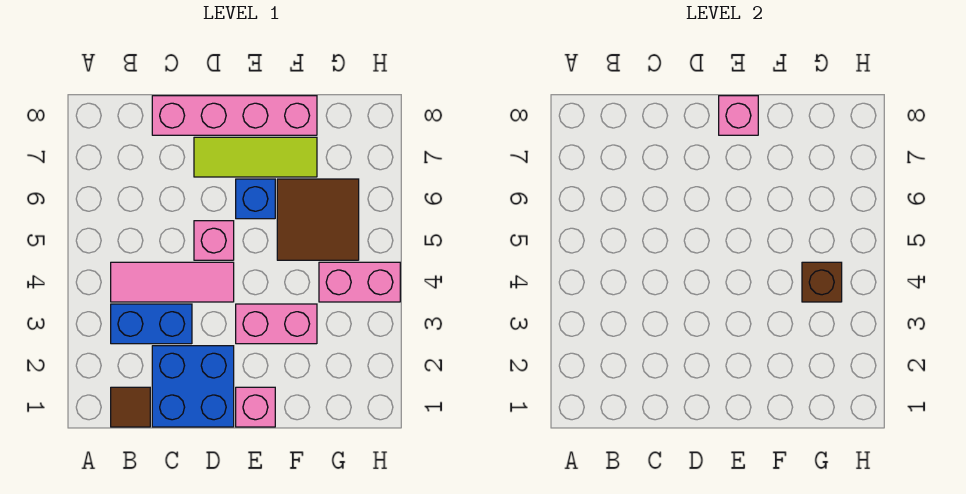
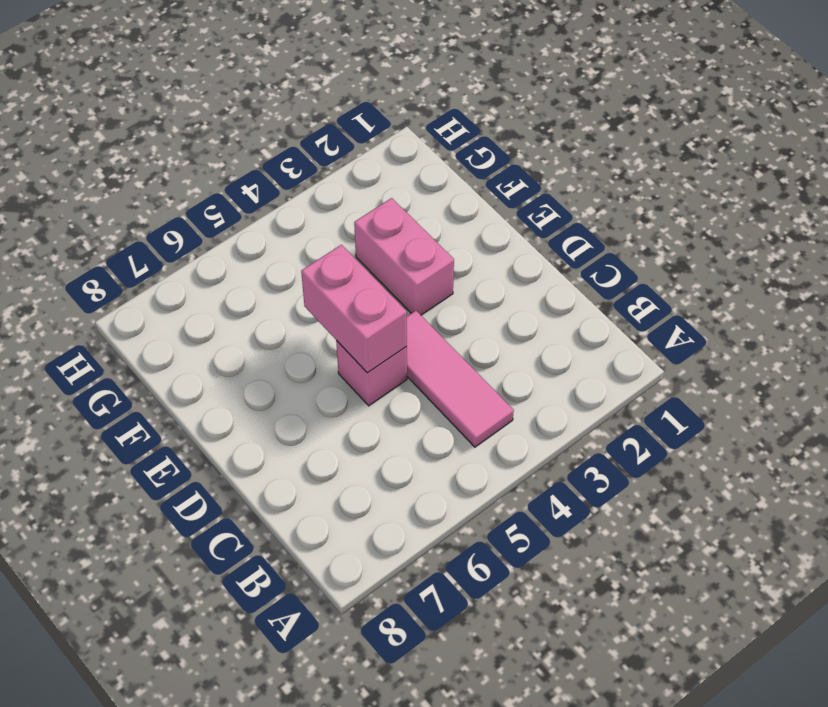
pink 1x2 brick [301,245,407,373] -> pink 1x2 brick moved to [319,262,400,302]
none -> brown 1x1 tile [111,387,150,427]
none -> blue 1x2 brick [111,304,192,344]
none -> blue 2x2 brick [152,346,234,427]

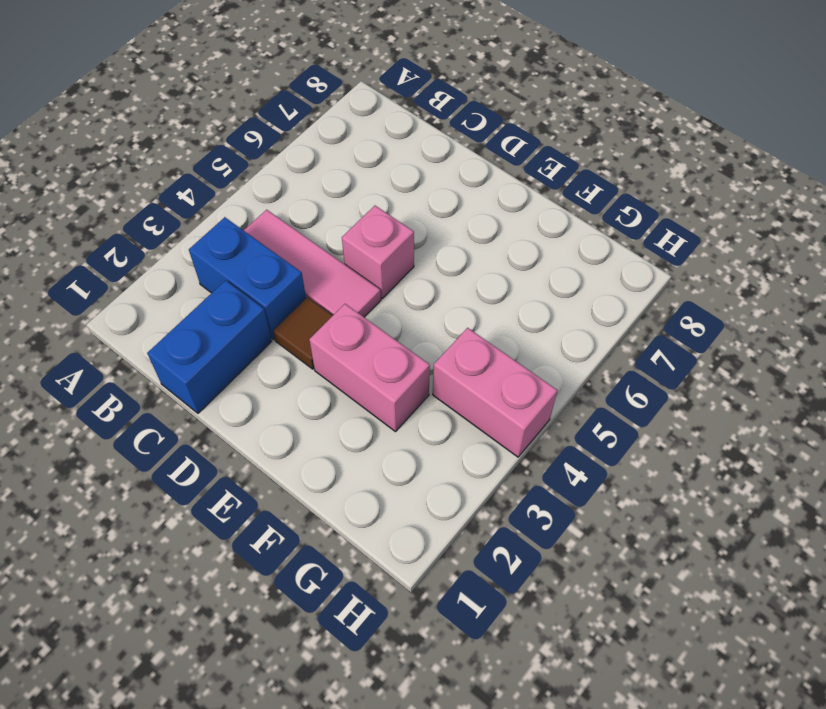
blue 1x2 brick [147,280,272,413] -> blue 2x2 brick [152,346,234,427]
brown 1x1 tile [273,297,333,369] -> brown 1x1 tile moved to [111,387,150,427]
none -> pink 1x4 brick [152,96,317,135]
none -> lime 1x3 tile [194,137,317,177]
none -> pink 1x1 brick [236,387,275,427]

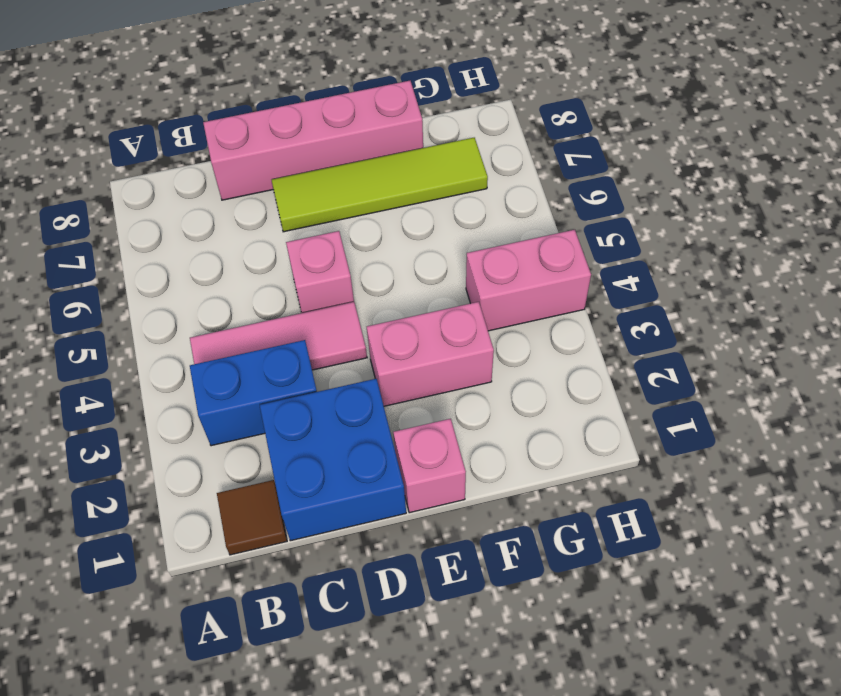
lime 1x4 tile [272,138,488,232] -> lime 1x3 tile [194,137,317,177]
none -> blue 1x1 brick [236,179,275,219]
none -> brown 2x2 tile [277,179,359,260]
none -> pink 1x1 brick [719,96,758,135]

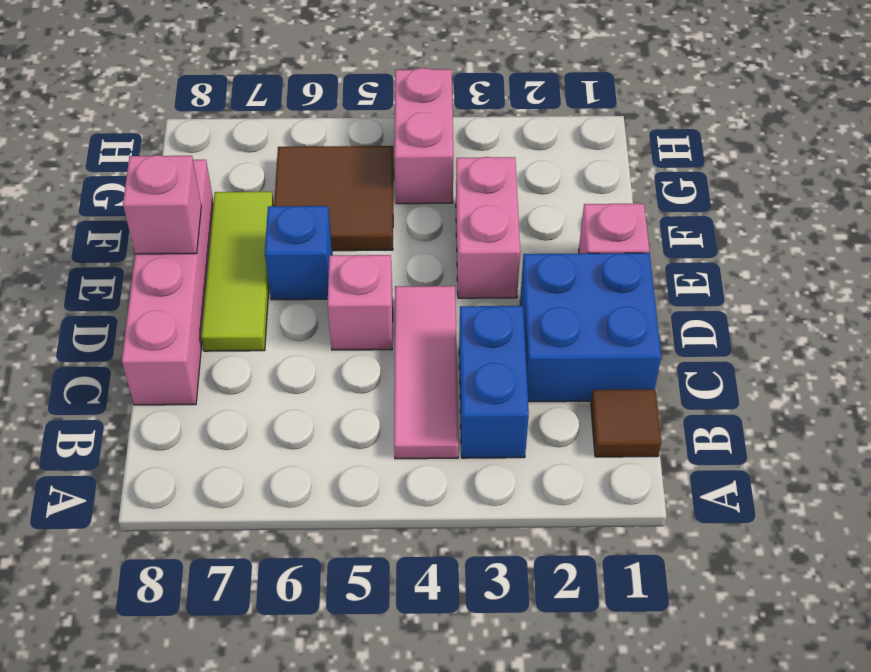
none -> brown 1x1 brick [802,262,842,302]

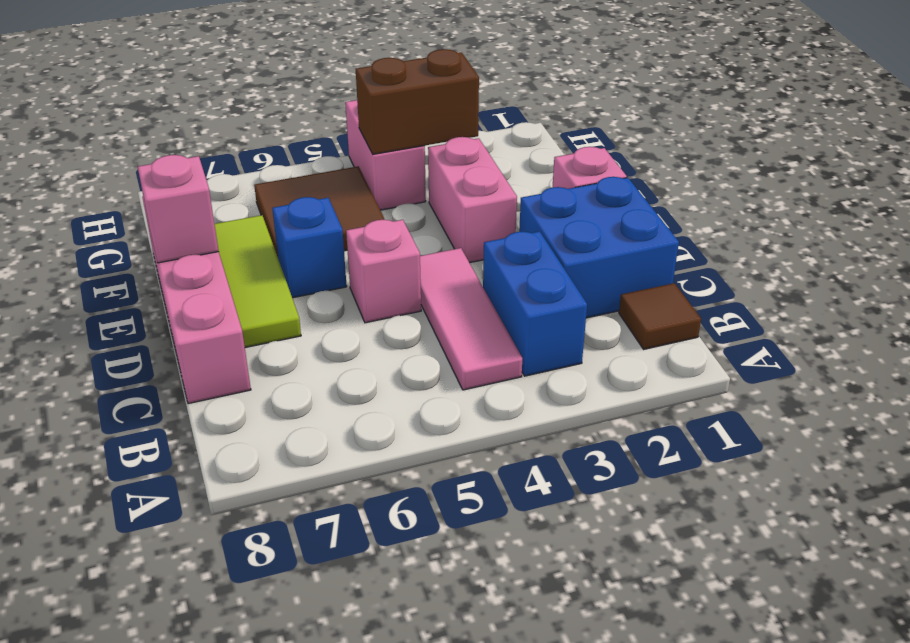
brown 1x2 brick [356,49,479,154] -> brown 1x1 brick [802,262,842,302]

